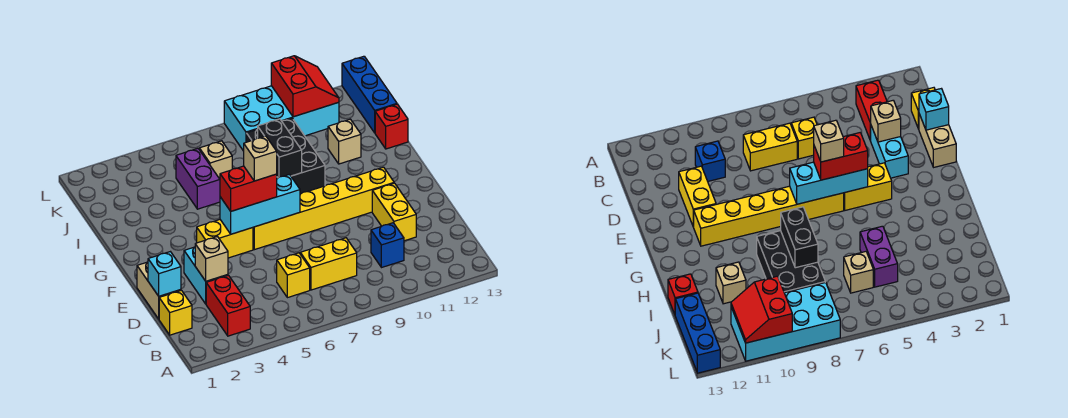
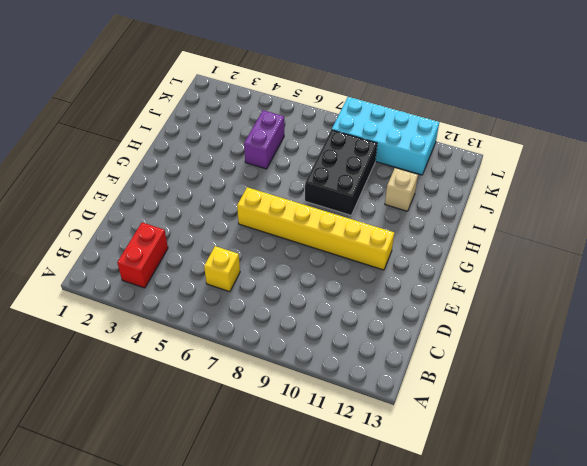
none -> yellow 1x1 brick [159,290,192,335]
none -> yellow 1x2 brick [300,238,357,290]
none -> blue 1x1 brick [371,223,404,268]

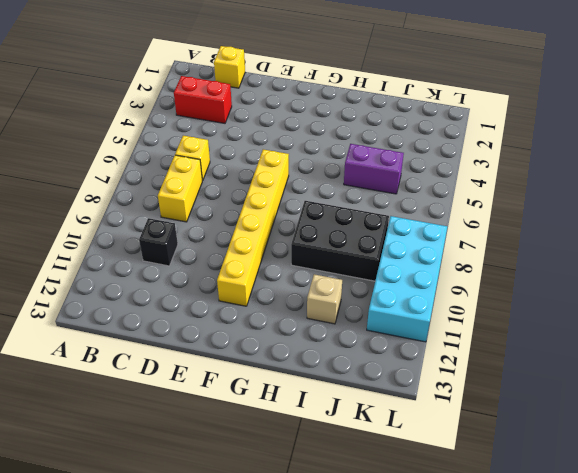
black 1x1 brick [139,218,178,266] -> blue 1x1 brick [371,223,404,268]
none -> tan 1x2 brick [137,262,181,319]
none -> cyan 1x2 brick [184,247,228,304]
none -> yellow 1x2 brick [372,183,416,241]

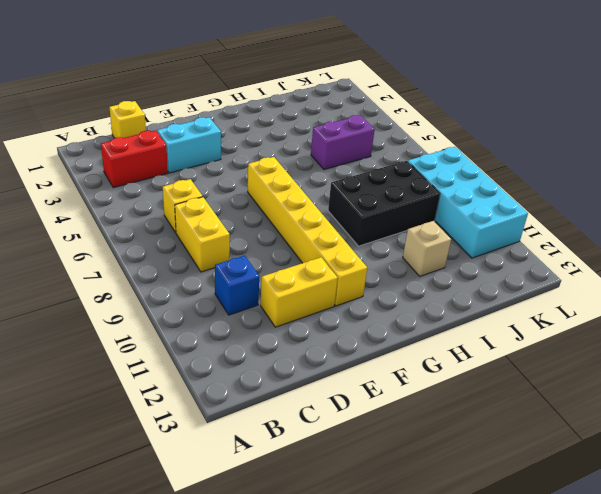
none -> tan 1x2 brick [137,262,181,319]
none -> yellow 1x2 brick [197,220,253,258]
none -> red 1x1 brick [375,104,408,149]

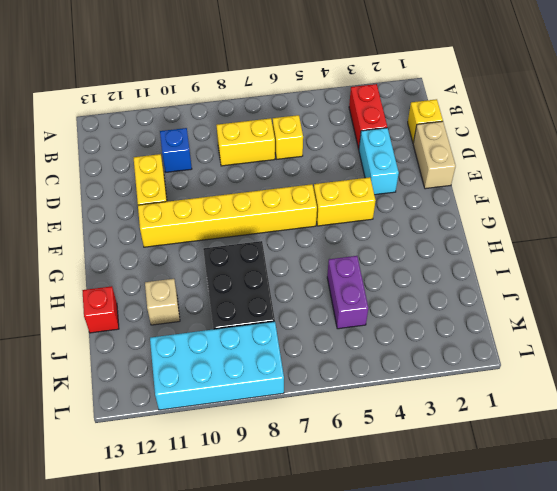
none -> tan 1x1 brick [199,141,232,179]
none -> blue 1x3 brick [342,56,397,133]
none -> cyan 1x1 brick [148,252,181,296]

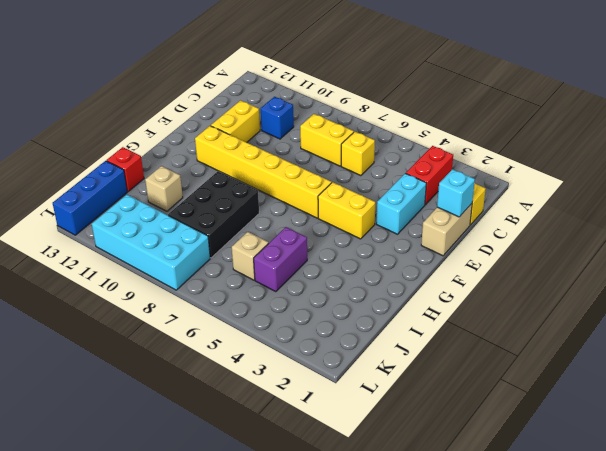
none -> tan 1x1 brick [195,237,228,281]
none -> cyan 1x3 brick [220,174,300,234]
none -> black 1x2 brick [258,119,302,178]

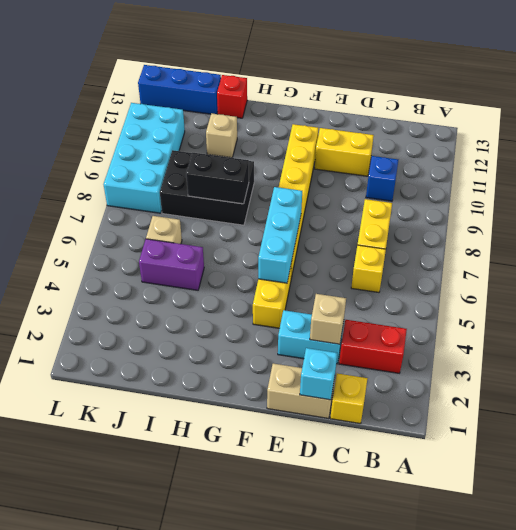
none -> red 2x2 slope [271,56,339,117]
none -> red 1x2 brick [220,166,277,211]
none -> tan 1x1 brick [244,136,277,181]

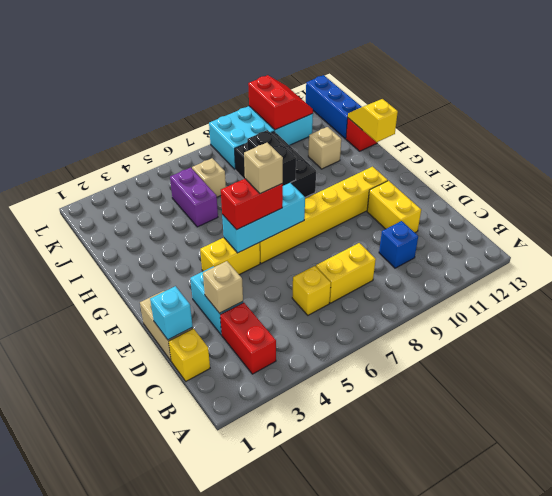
yellow 1x2 slope [348,99,398,142] -> none

